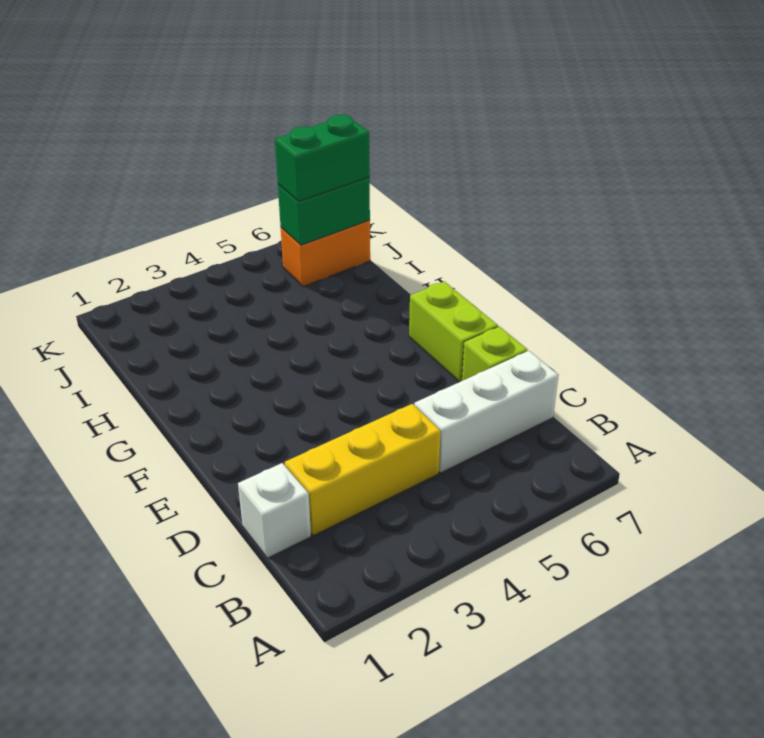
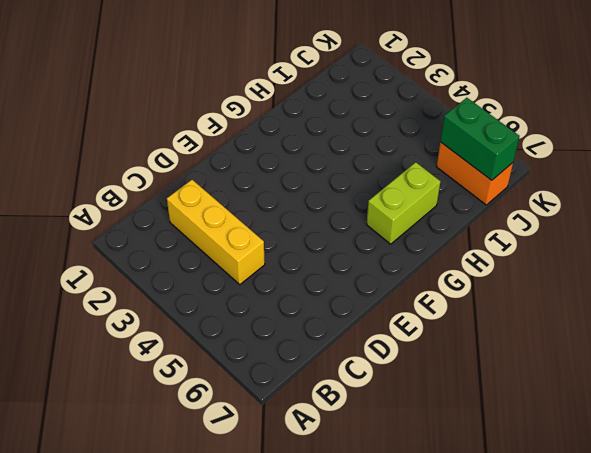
lime 1x2 brick [367,162,440,244] -> lime 1x2 brick moved to [409,281,498,382]
none -> white 1x1 brick [238,463,311,558]
none -> white 1x3 brick [414,351,559,473]

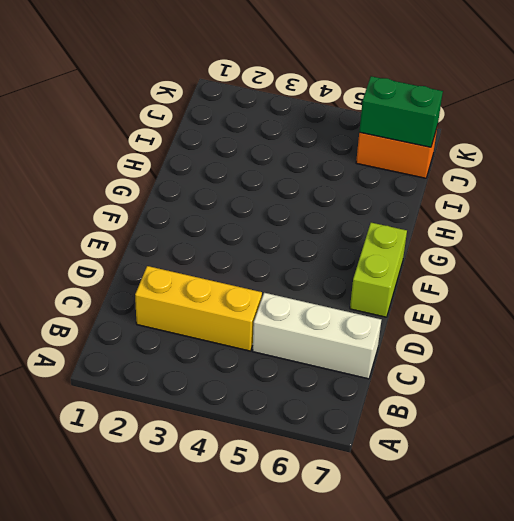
none -> white 1x1 brick [238,463,311,558]
none -> lime 1x1 brick [462,326,527,381]

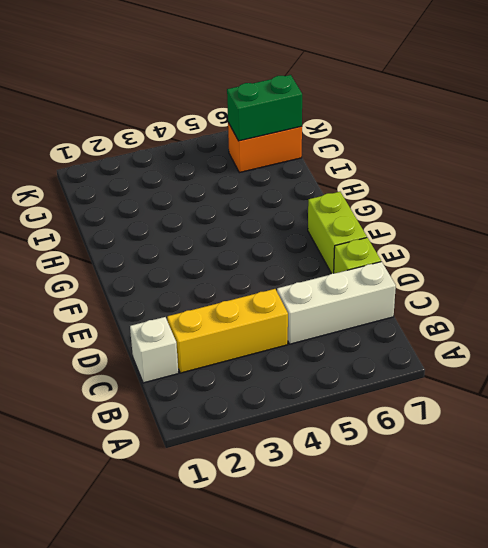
none -> green 1x2 brick [275,115,370,202]

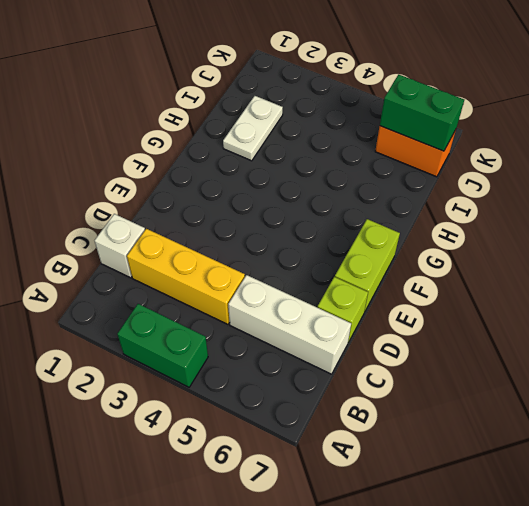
green 1x2 brick [117,304,208,387] -> green 1x2 brick moved to [275,115,370,202]
white 1x2 plate [223,96,283,161] -> none

